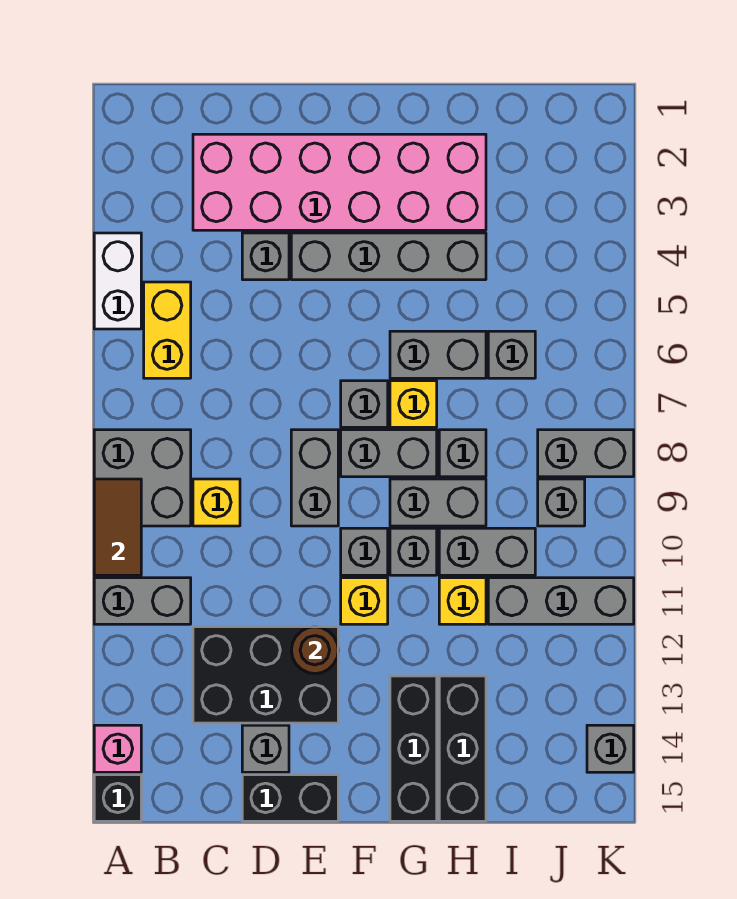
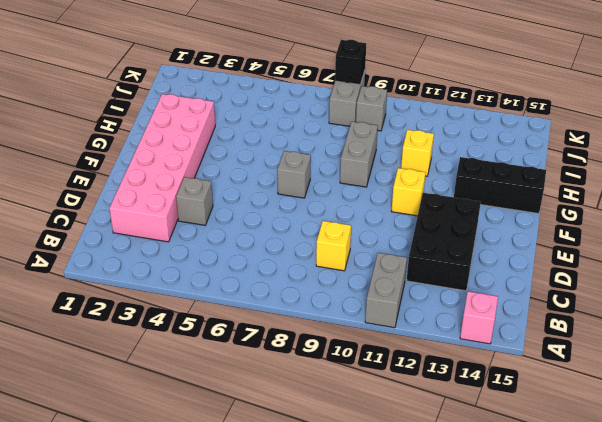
black 1x1 brick [335,40,366,85] -> black 1x1 brick moved to [94,775,141,821]
none -> white 1x2 brick [94,233,141,329]
none -> grey 2x2 brick [94,430,191,526]
none -> yellow 1x2 brick [144,282,191,378]
none -> grey 1x1 brick [242,725,289,772]

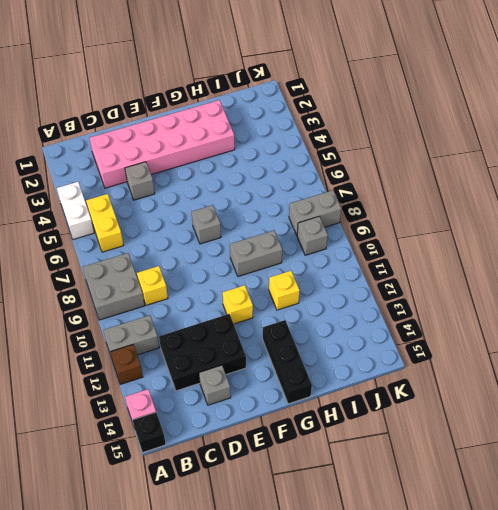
brown 1x1 brick [110,345,143,384] -> none
none -> black 1x2 brick [242,775,338,821]
none -> grey 1x4 brick [291,233,486,280]
none -> grey 1x2 brick [291,430,338,526]
none -> grey 1x2 brick [341,430,437,477]

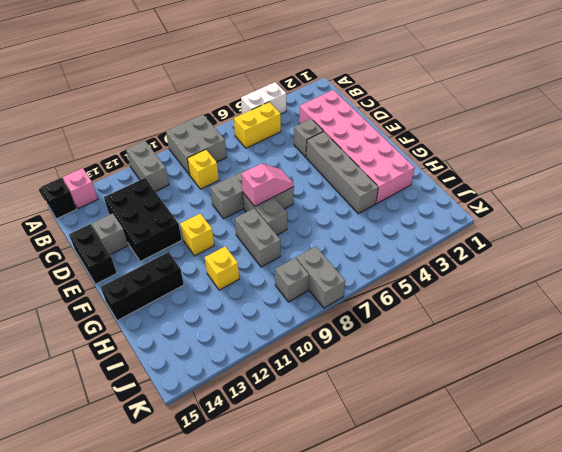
pink 1x2 slope [241,164,294,206] -> none
none -> grey 1x1 brick [341,528,388,575]
none -> grey 1x2 brick [390,331,486,378]
none -> yellow 1x1 brick [390,381,437,427]
none -> grey 1x1 brick [390,528,437,575]

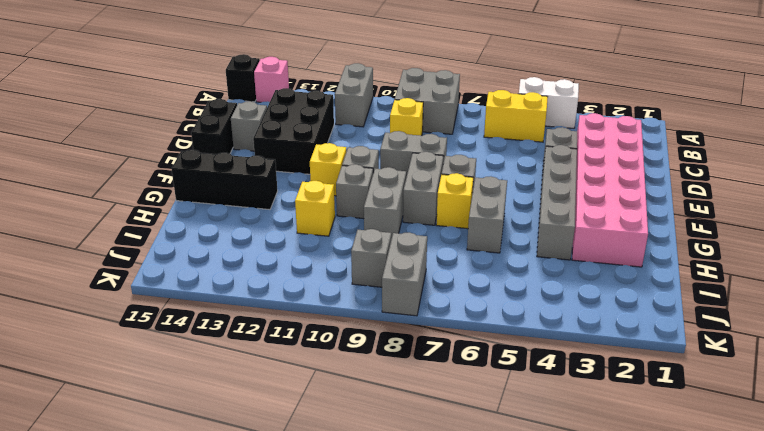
none -> grey 1x1 brick [439,430,486,477]
none -> grey 1x2 brick [439,528,535,575]
none -> black 1x3 brick [439,676,486,821]
none -> grey 1x1 brick [488,331,535,378]

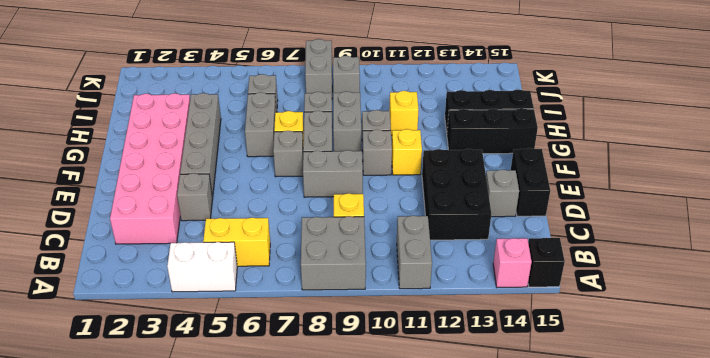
none -> grey 1x2 brick [439,528,535,575]
none -> grey 1x3 brick [488,578,634,624]
none -> grey 1x1 brick [587,725,634,772]
none -> brown 1x2 tile [94,479,141,575]

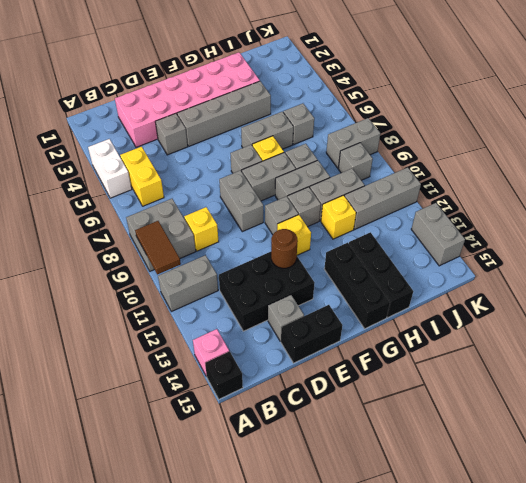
grey 1x2 brick [411,203,465,266] -> grey 1x1 brick [587,725,634,772]

